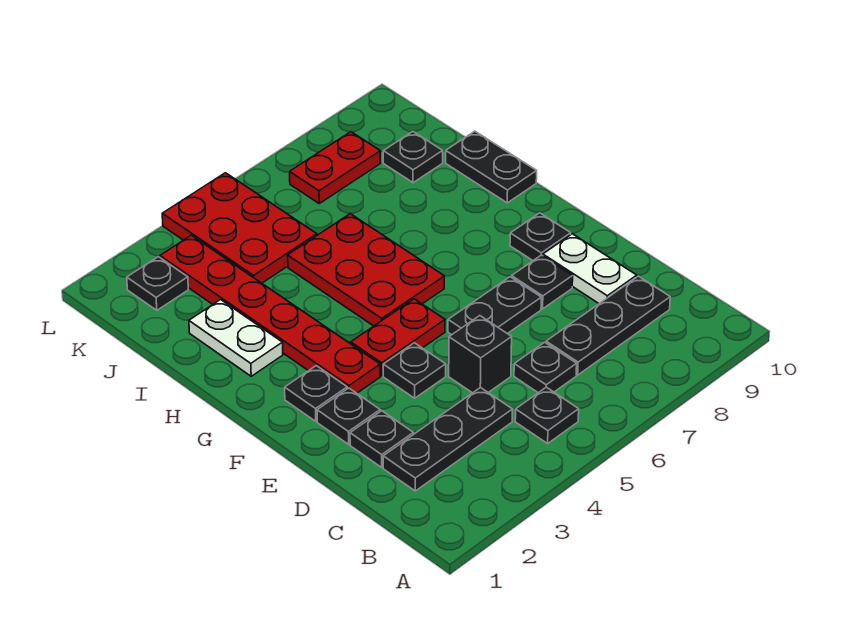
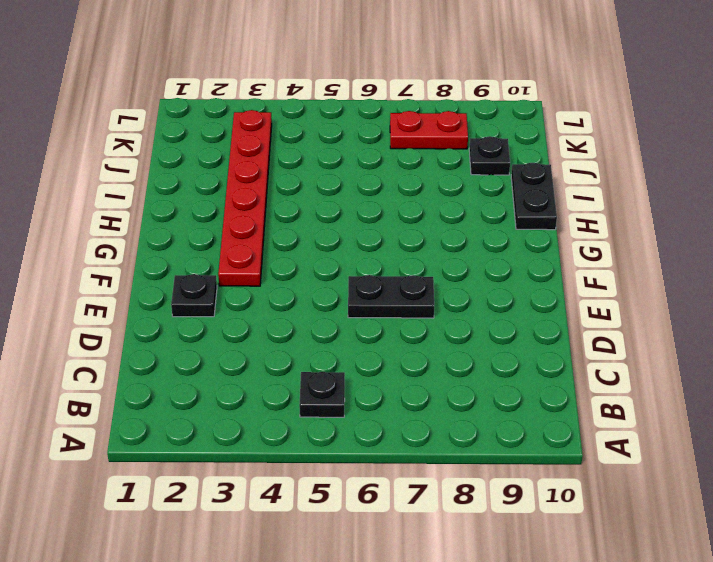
none -> black 1x3 plate [383,387,512,491]
none -> black 1x1 plate [514,342,577,393]
none -> black 1x3 plate [546,276,670,375]

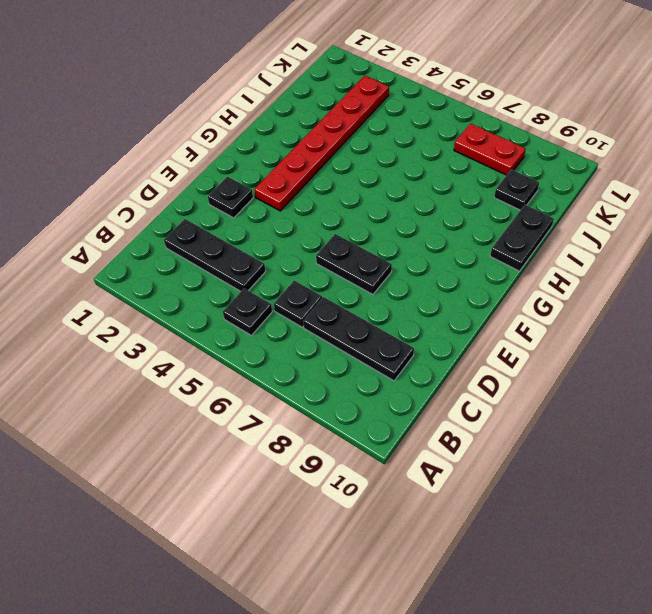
none -> black 1x1 plate [350,411,413,467]
none -> black 1x1 brick [449,316,512,393]
none -> white 1x2 plate [543,234,637,304]

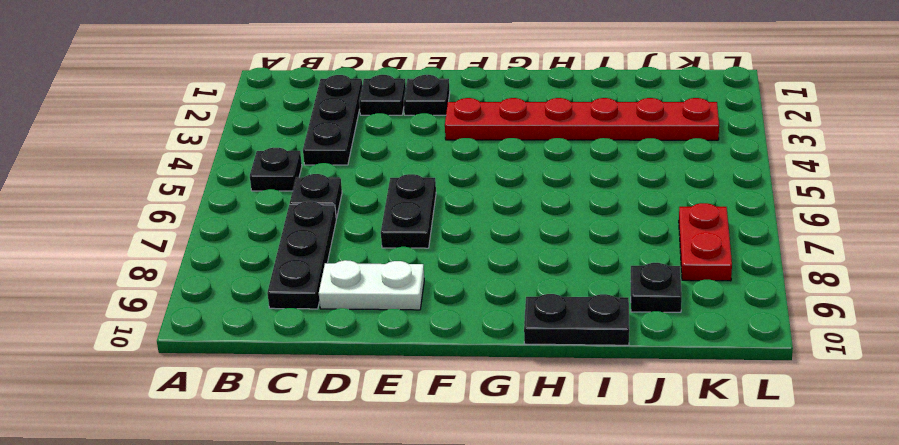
none -> black 1x1 brick [449,316,512,393]
none -> black 1x1 plate [383,343,446,398]
none -> black 1x1 plate [512,255,573,309]

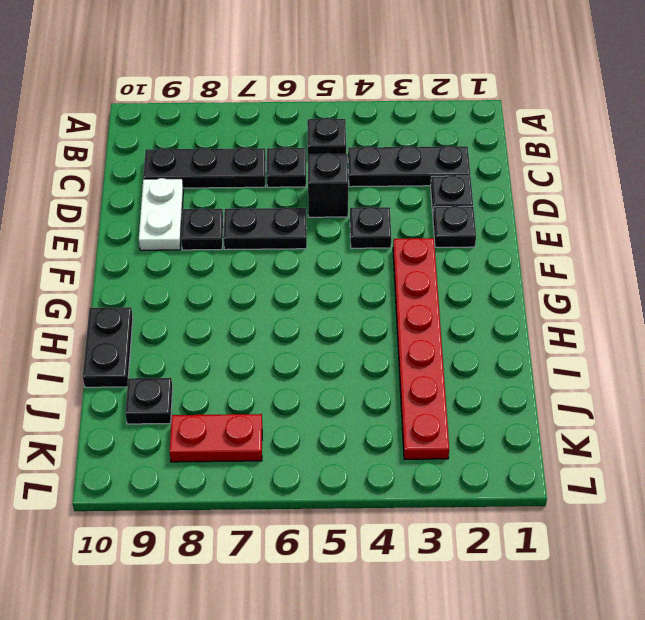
none -> black 1x1 plate [285,366,347,421]
none -> red 1x2 plate [351,299,445,376]
none -> black 1x1 plate [510,213,571,261]

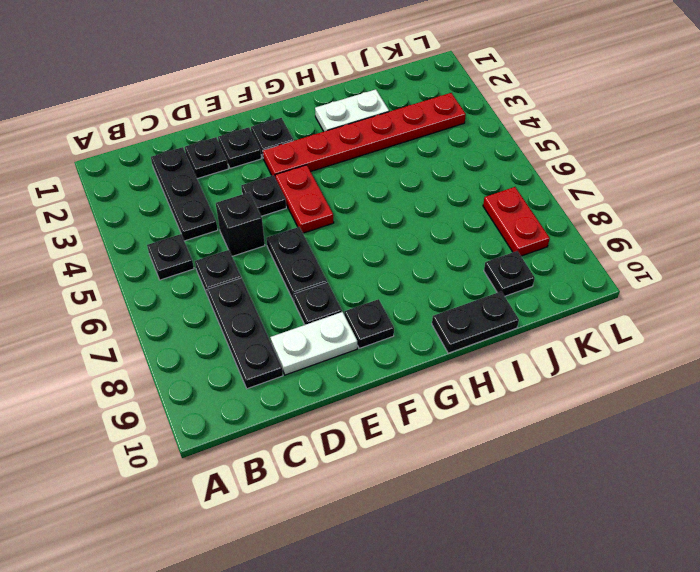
none -> red 2x3 plate [288,214,444,326]
none -> red 2x3 plate [162,173,317,283]
none -> black 1x1 plate [127,257,188,310]

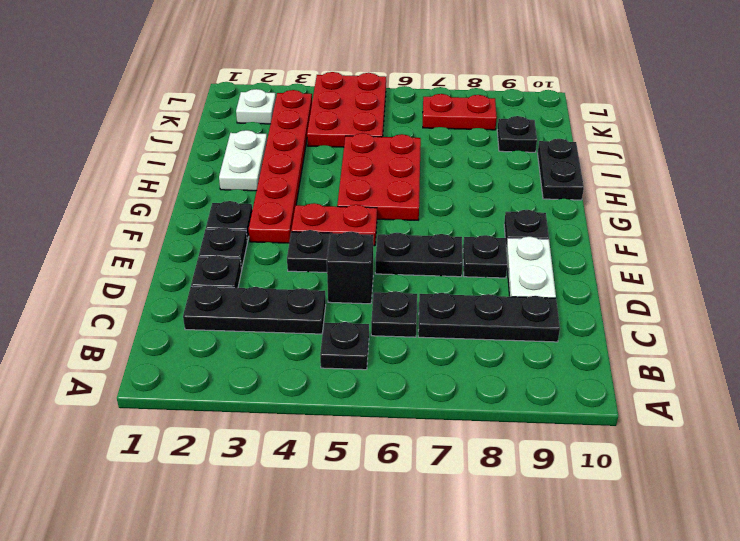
white 1x1 plate [236,89,276,124] -> black 1x1 plate [127,257,188,310]

